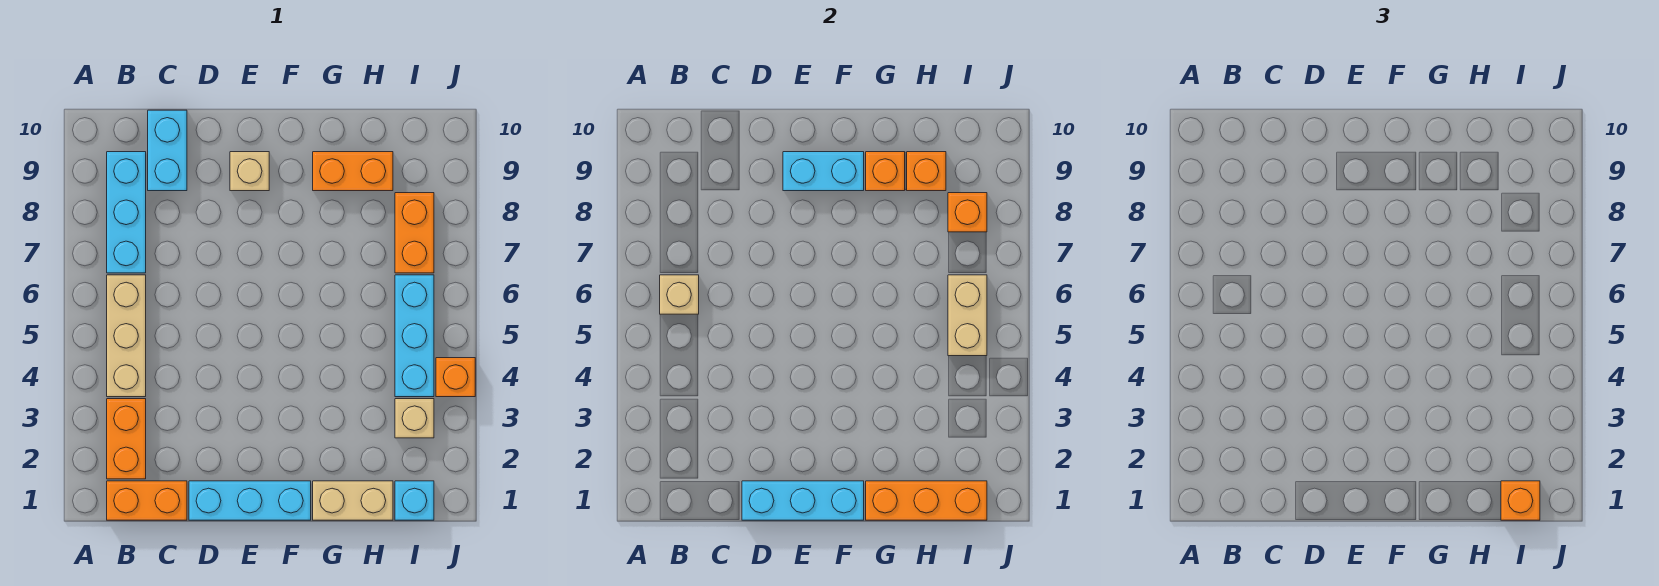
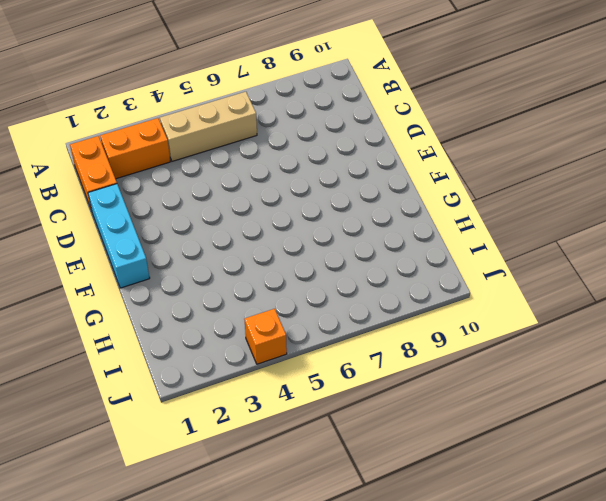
none -> cyan 1x3 brick [107,152,146,273]
none -> cyan 1x2 brick [148,110,187,191]
none -> tan 1x1 brick [230,152,269,191]

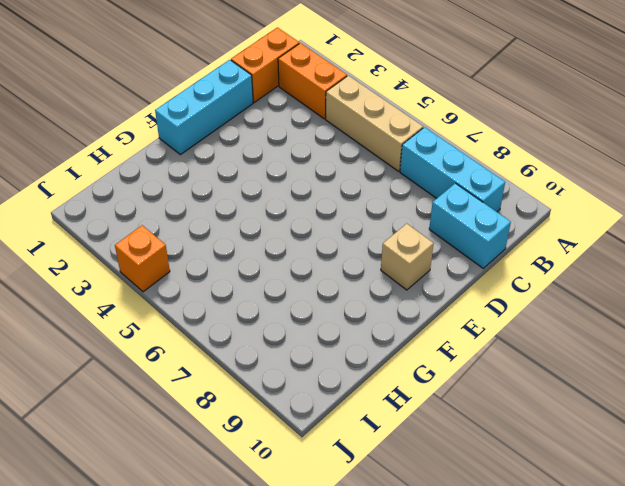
none -> tan 1x2 brick [313,481,393,520]
none -> orange 1x2 brick [313,152,393,191]
none -> cyan 1x1 brick [395,481,434,520]

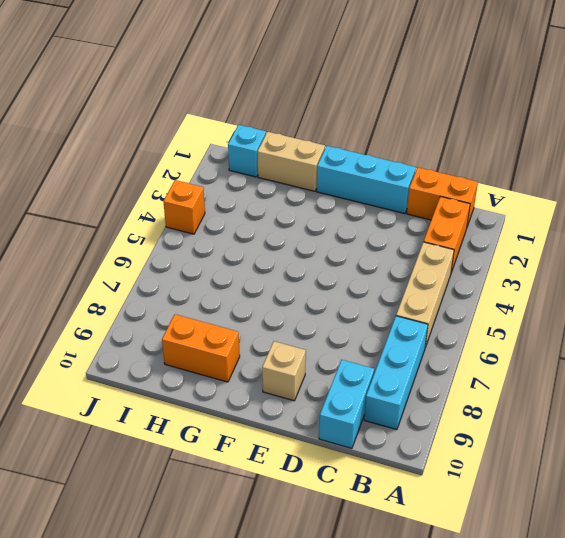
none -> tan 1x1 brick [395,399,434,438]
none -> cyan 1x3 brick [395,275,434,397]
none -> orange 1x2 brick [395,193,434,273]

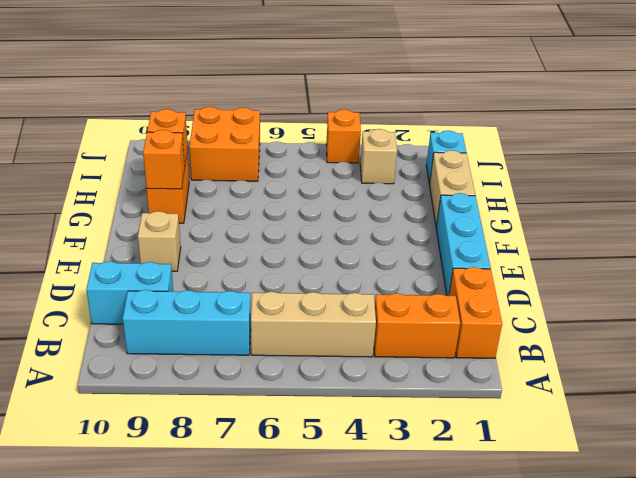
orange 2x2 brick [189,107,260,181] -> orange 1x2 brick [395,193,434,273]
none -> cyan 1x3 brick [395,275,434,397]
none -> tan 1x1 brick [660,275,699,314]
none -> cyan 1x3 brick [742,481,864,520]

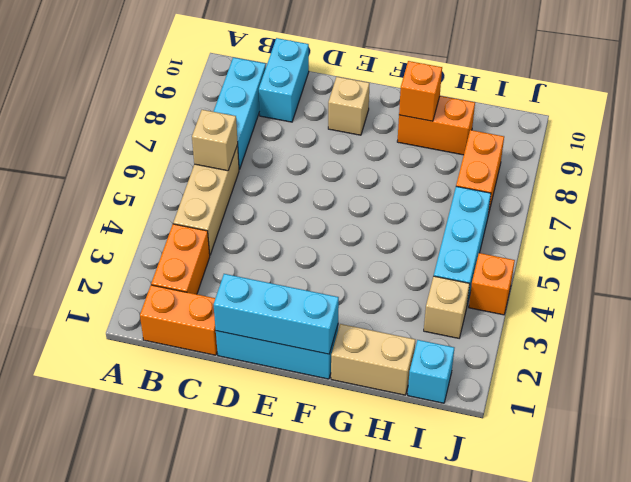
none -> cyan 1x2 brick [783,152,864,191]
none -> orange 1x3 brick [866,481,987,520]
none -> orange 1x1 brick [907,152,946,191]

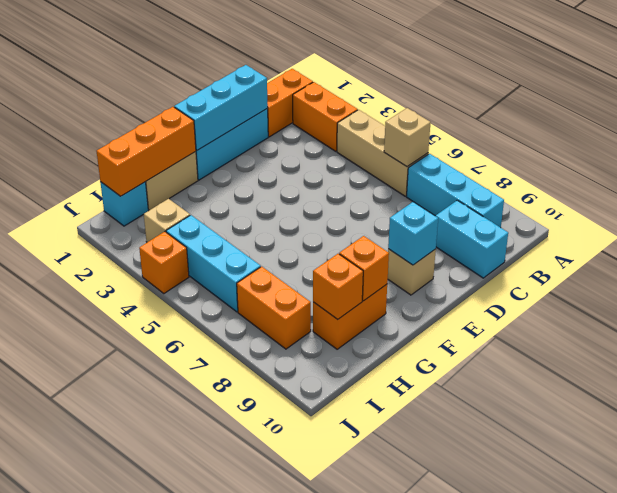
cyan 1x1 brick [388,202,438,265] -> cyan 1x2 brick [783,152,864,191]
none -> tan 1x2 brick [948,275,987,356]
none -> orange 1x1 brick [948,193,987,232]
none -> orange 1x1 brick [1501,481,1540,520]

